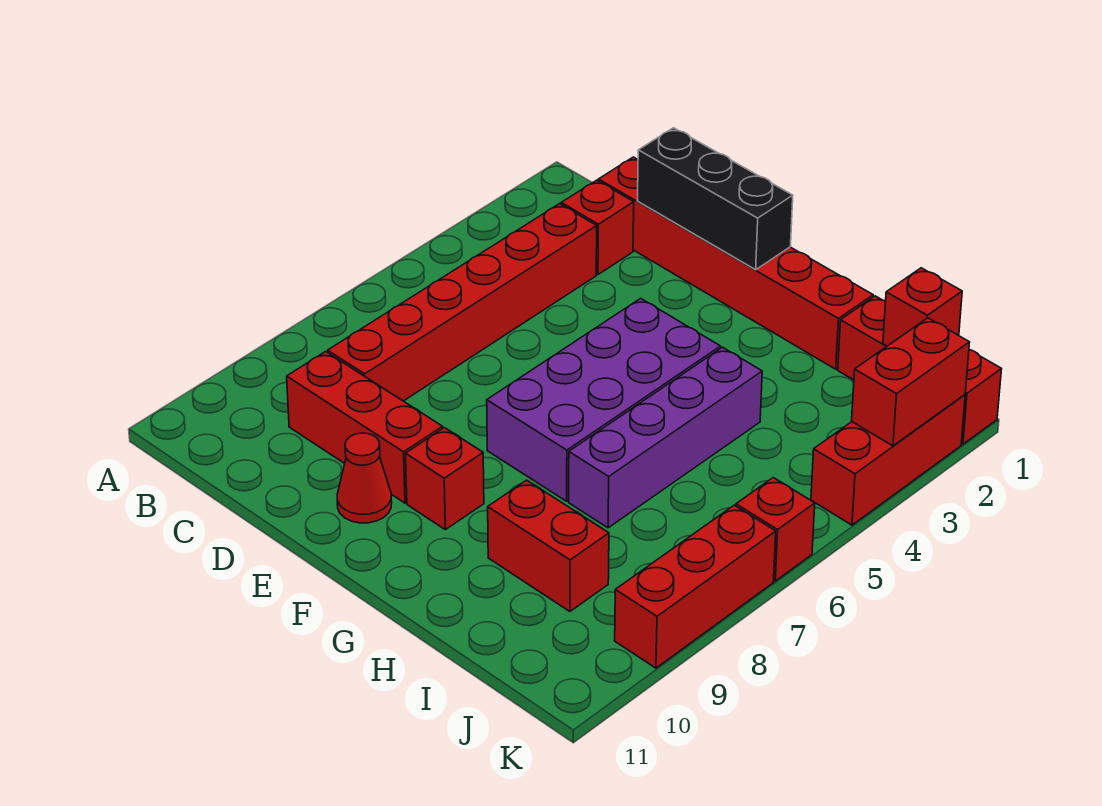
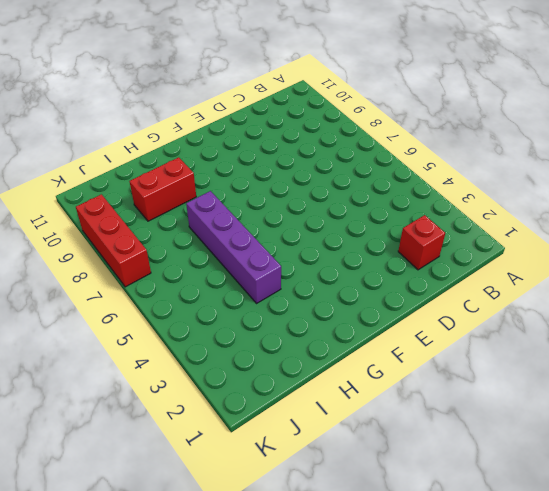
none -> red 1x6 brick [598,157,873,369]
none -> red 1x6 brick [328,204,597,401]
none -> red 1x3 brick [287,352,443,503]

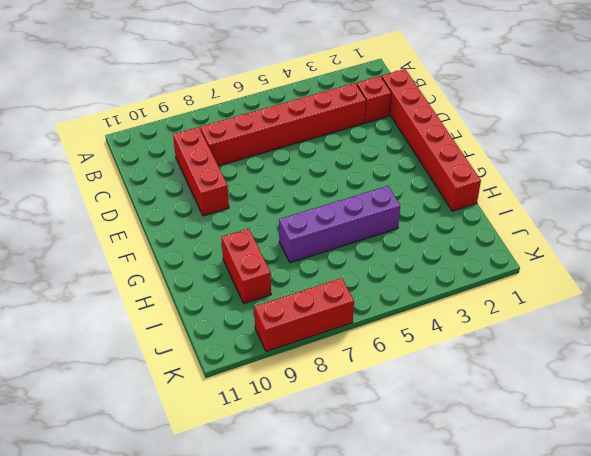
none -> red 1x1 cone [337,433,392,523]
none -> purple 2x4 brick [487,298,721,501]
none -> red 1x1 brick [406,428,484,530]

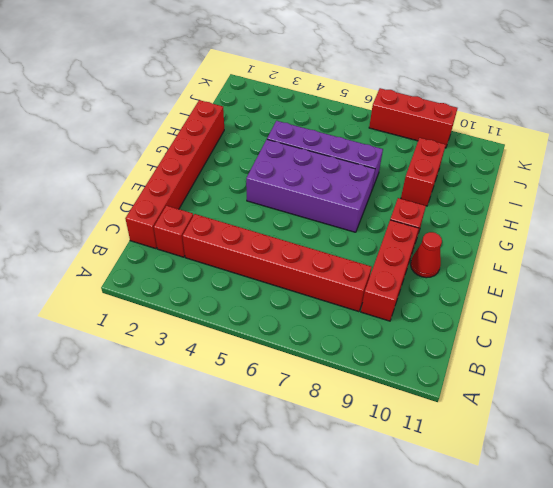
none -> red 1x3 brick [838,296,1002,444]
none -> red 1x3 brick [811,395,965,525]
none -> red 1x1 brick [736,478,815,581]

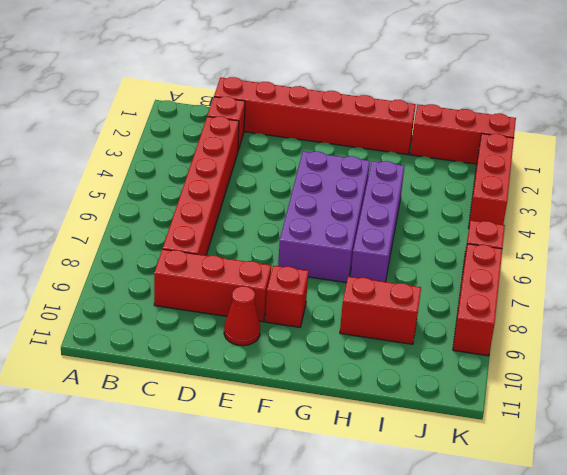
none -> black 1x3 brick [637,128,793,270]
none -> red 1x1 brick [883,268,962,346]
none -> red 1x2 brick [852,318,970,446]

